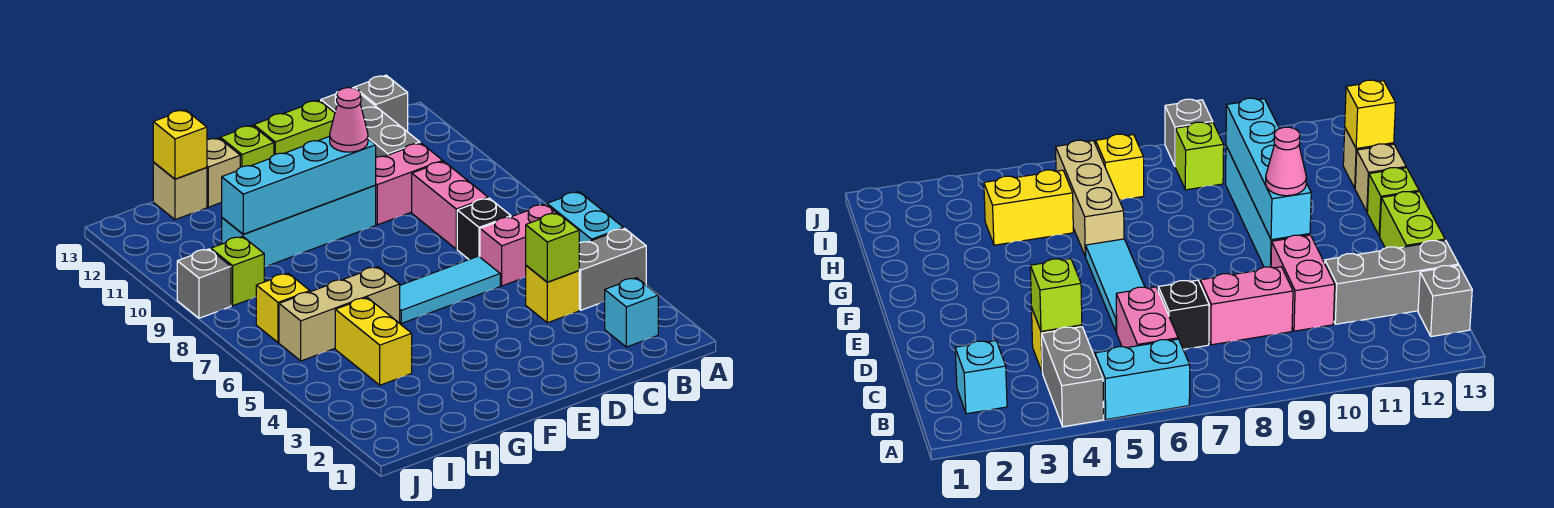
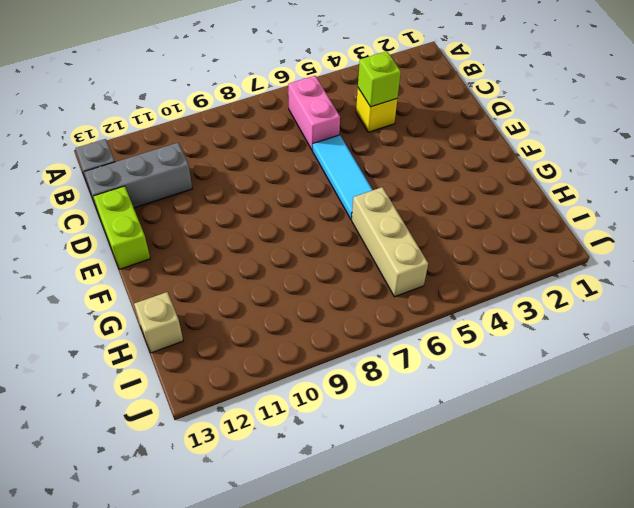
none -> grey 1x2 brick [579,228,646,310]
none -> cyan 1x2 brick [547,192,623,243]
none -> cyan 1x1 brick [605,278,658,347]

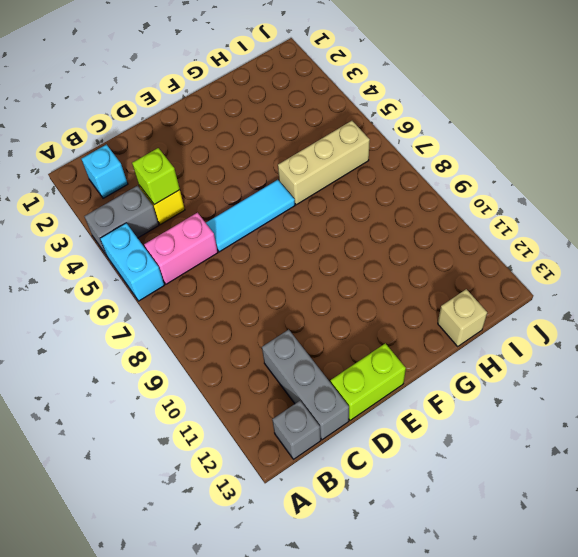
none -> black 1x1 brick [457,198,511,259]
none -> pink 1x2 brick [412,161,488,249]
none -> pink 1x2 brick [375,143,443,225]

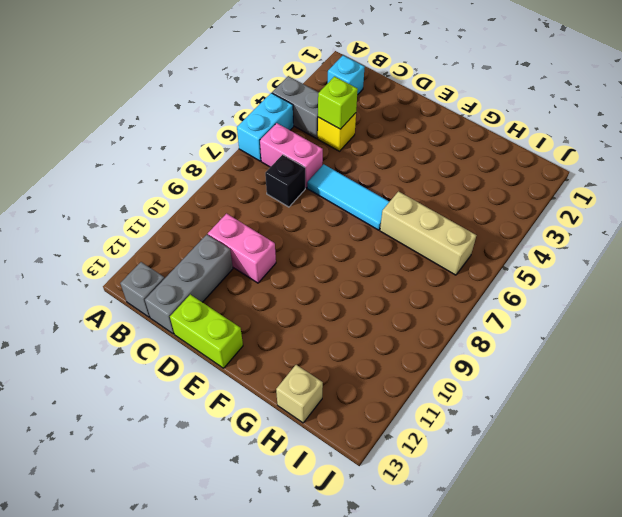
none -> pink 1x2 brick [412,161,488,249]
none -> cyan 1x4 brick [222,186,376,266]
none -> lime 1x1 brick [220,125,274,167]

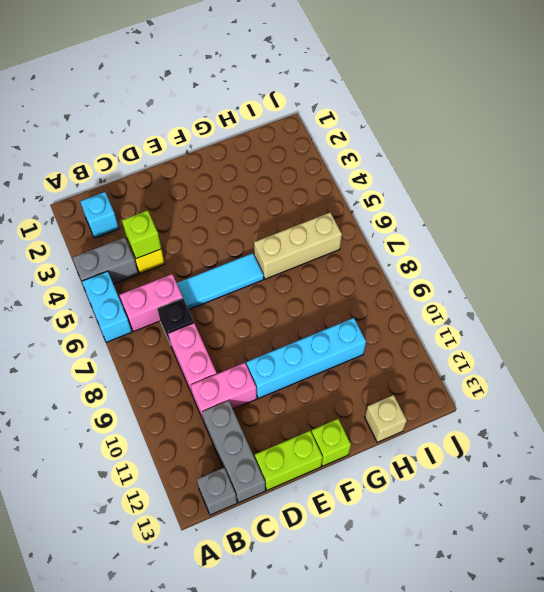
none -> tan 1x1 brick [207,138,240,207]
none -> yellow 1x2 brick [335,298,412,385]
none -> yellow 1x1 brick [256,273,310,343]

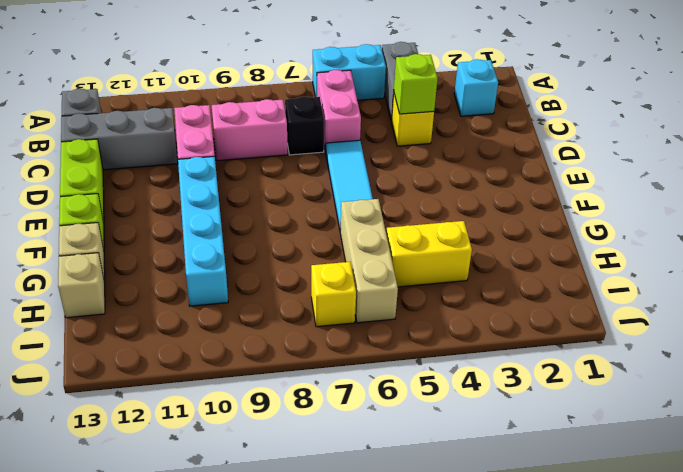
none -> lime 1x1 brick [211,236,264,306]
none -> grey 1x1 brick [177,249,231,318]
none -> cyan 1x4 brick [222,136,376,234]

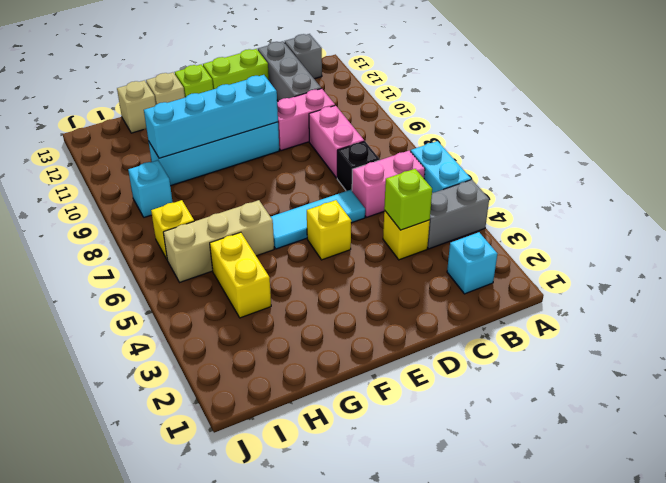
yellow 1x1 brick [307,200,351,260] -> yellow 1x1 brick moved to [153,110,207,179]
cyan 1x1 brick [128,160,173,217] -> lime 1x1 brick [211,236,264,306]
none -> grey 1x1 brick [177,249,231,318]
none -> pink 1x1 cone [330,88,368,152]

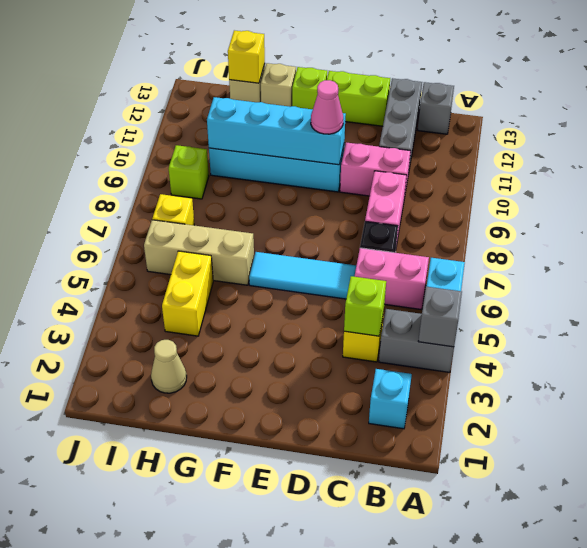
grey 1x1 brick [418,286,462,347] -> grey 1x1 brick moved to [177,249,231,318]
tan 1x1 cone [151,340,187,393] -> none

